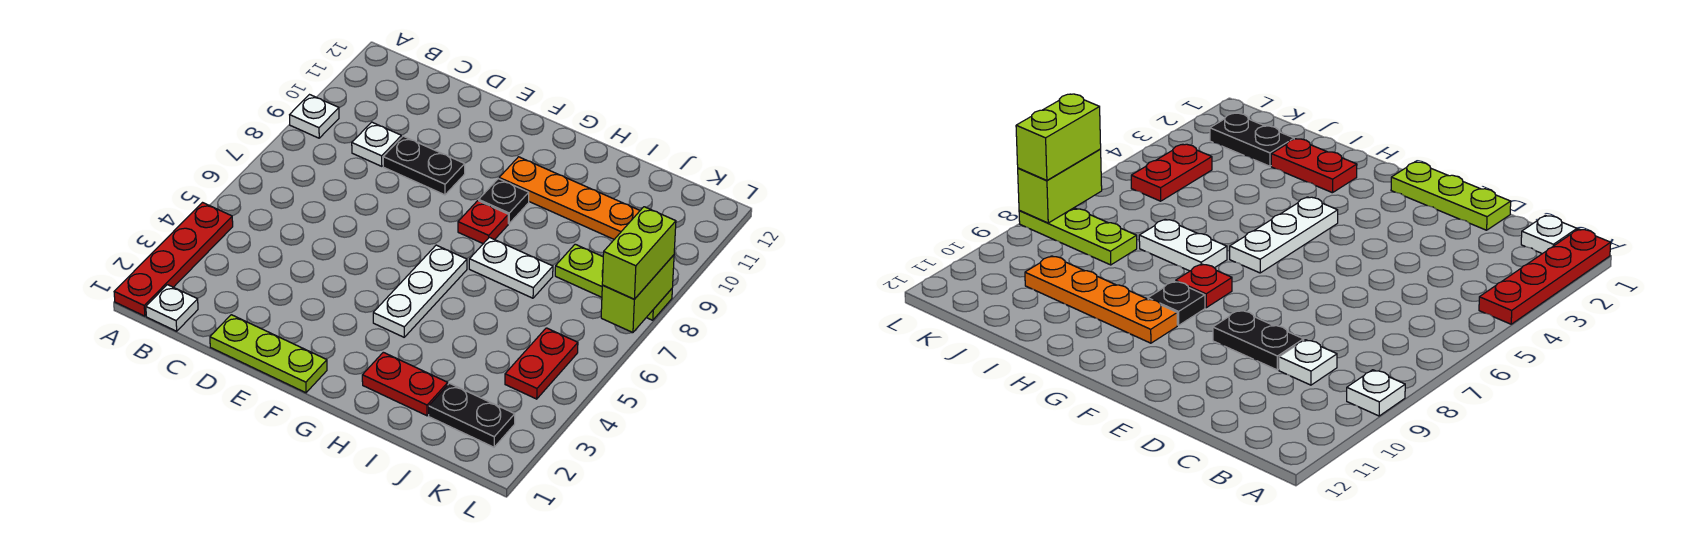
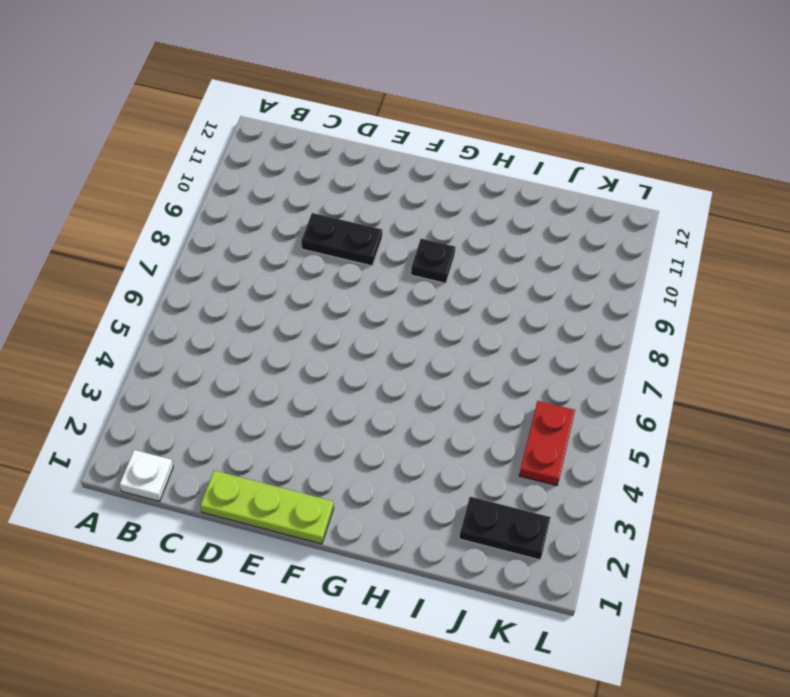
none -> red 1x4 plate [114,203,233,316]
none -> white 1x1 plate [290,95,339,138]
none -> white 1x1 plate [352,122,401,166]

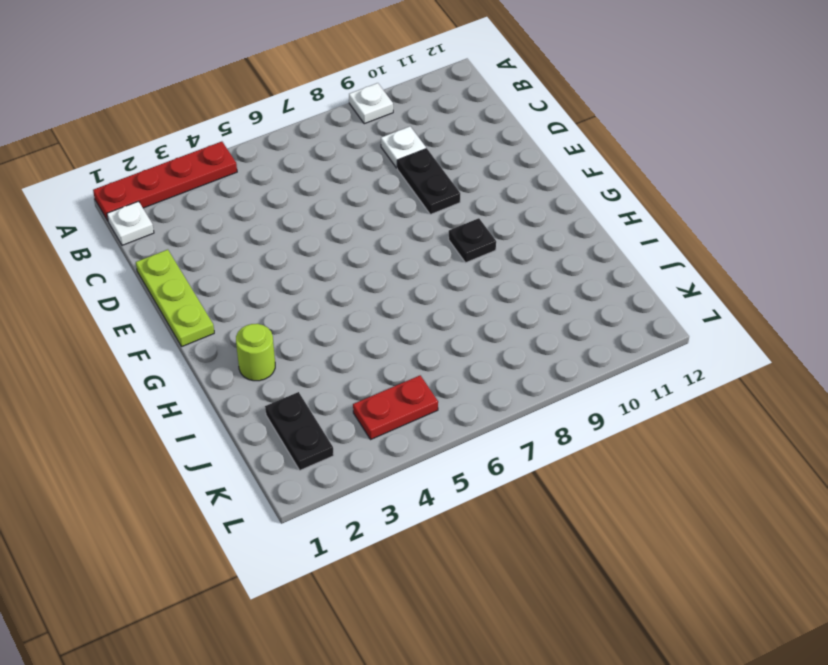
lime 1x1 round brick [236,324,275,381] -> red 1x2 plate [362,352,448,416]
none -> white 1x3 plate [373,245,467,337]
none -> red 1x1 plate [458,201,508,244]
none -> orange 1x4 plate [499,157,640,239]

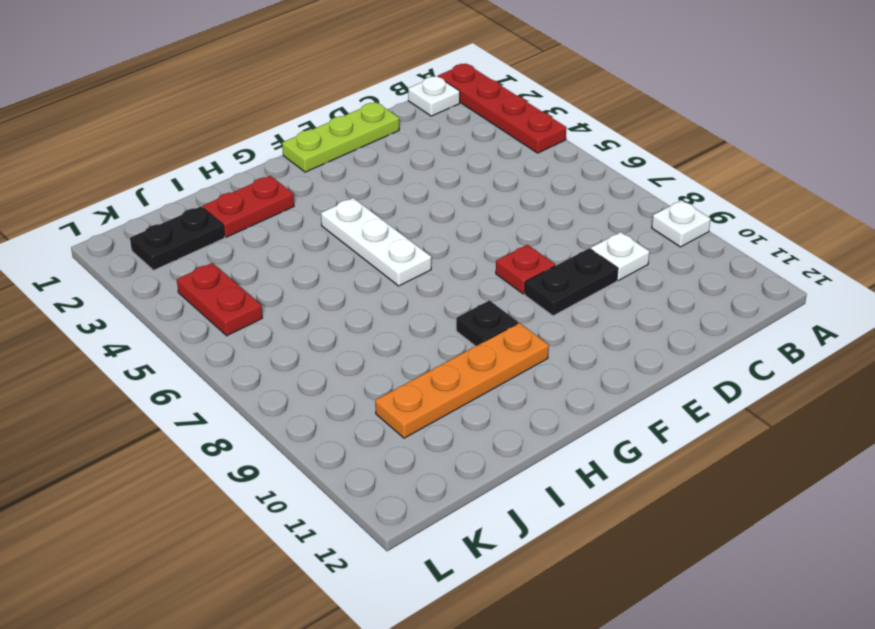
red 1x1 plate [496,245,555,294] -> red 1x1 plate moved to [458,201,508,244]
none -> white 1x2 plate [469,237,553,298]
none -> lime 1x3 plate [555,244,672,320]
none -> lime 1x2 brick [601,255,674,333]

